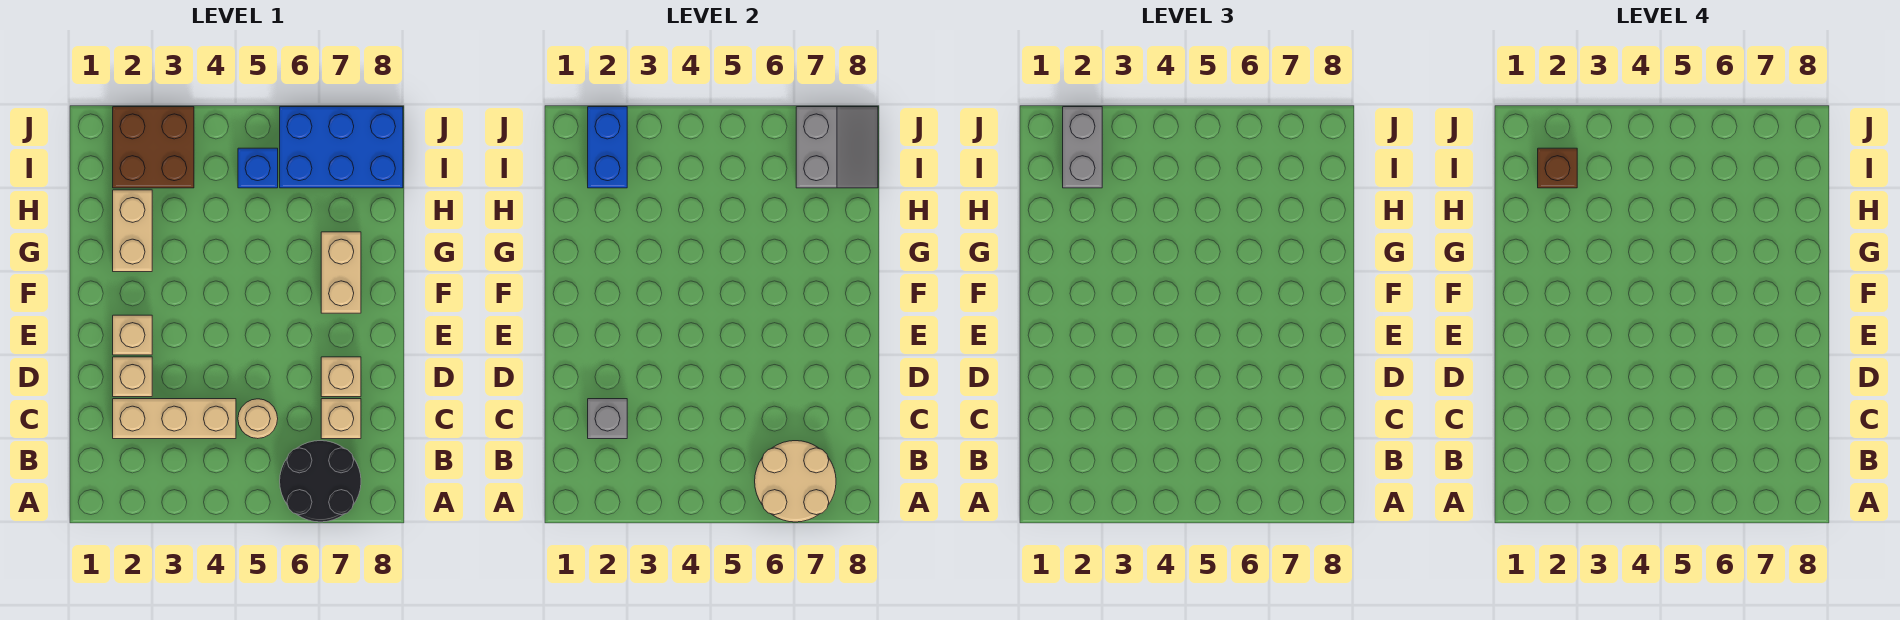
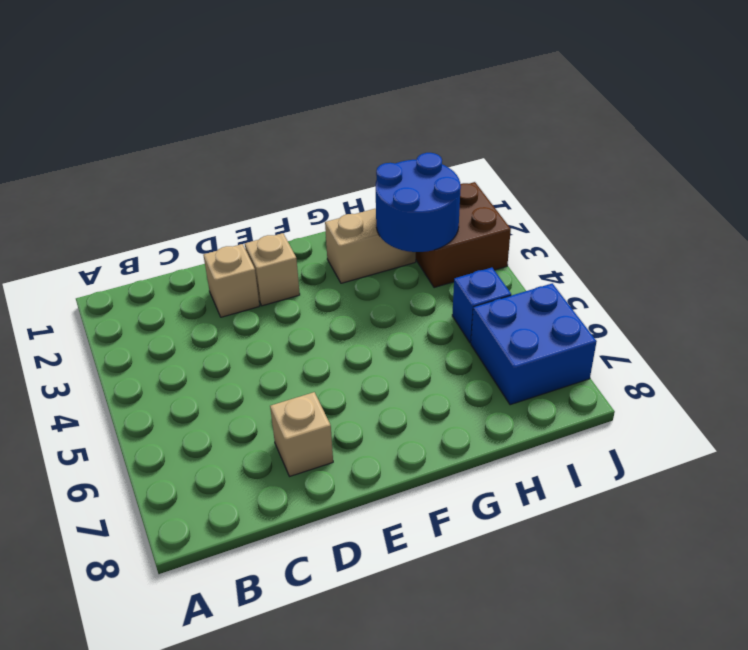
blue 2x2 round brick [376,153,461,252] -> blue 1x2 brick [588,107,627,188]
blue 2x2 brick [471,283,597,405] -> blue 2x3 brick [280,107,403,188]
none -> black 2x2 round brick [280,441,361,522]
none -> tan 1x3 brick [113,399,236,439]
none -> tan 1x1 round brick [238,399,278,439]

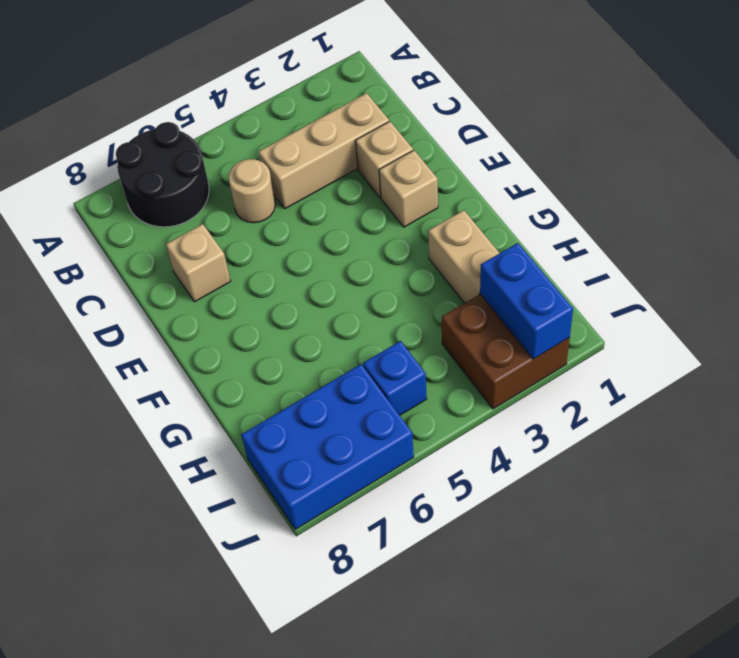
none -> tan 1x1 brick [321,399,361,439]
none -> tan 1x2 brick [321,232,361,313]
none -> tan 2x2 round brick [755,441,836,522]

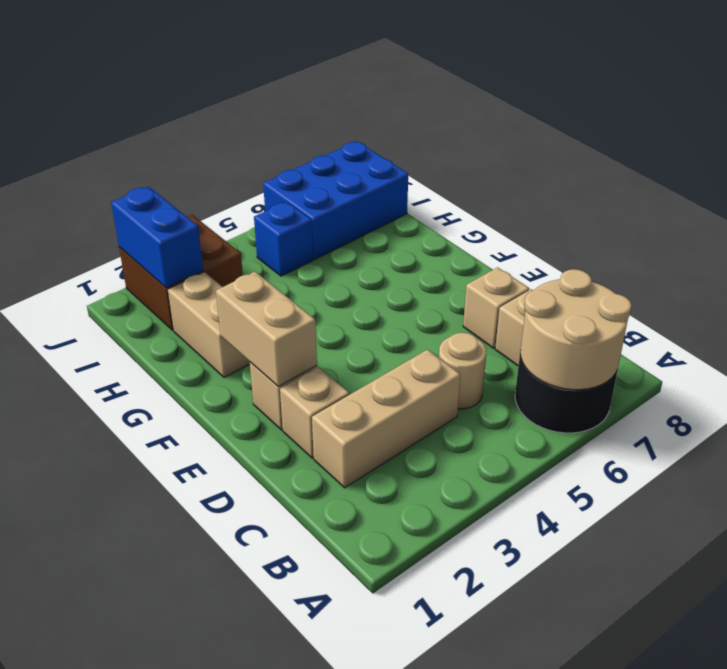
tan 1x2 brick [216,272,317,386] -> tan 1x2 brick moved to [321,232,361,313]
none -> grey 1x1 brick [588,399,627,439]
none -> grey 2x2 slope [796,107,878,188]
none -> grey 1x2 brick [1063,107,1102,188]

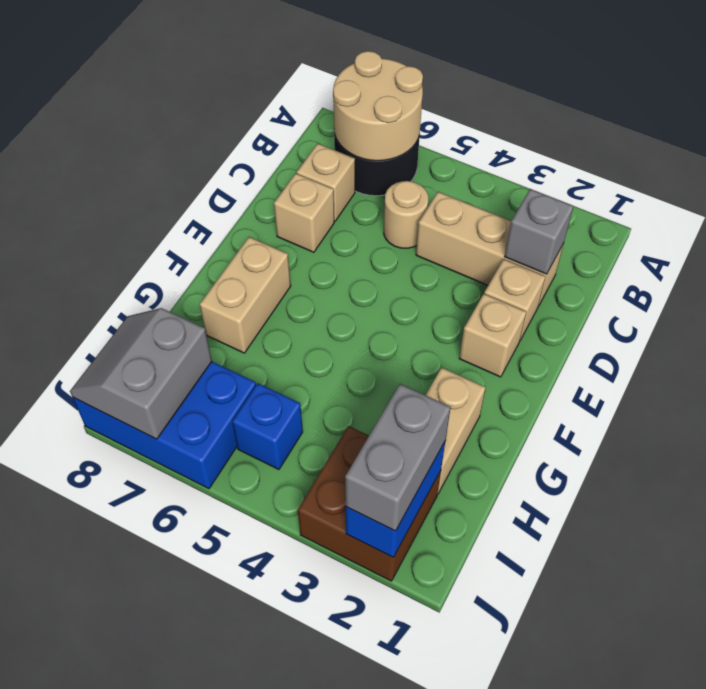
none -> brown 1x1 brick [1538,148,1577,188]

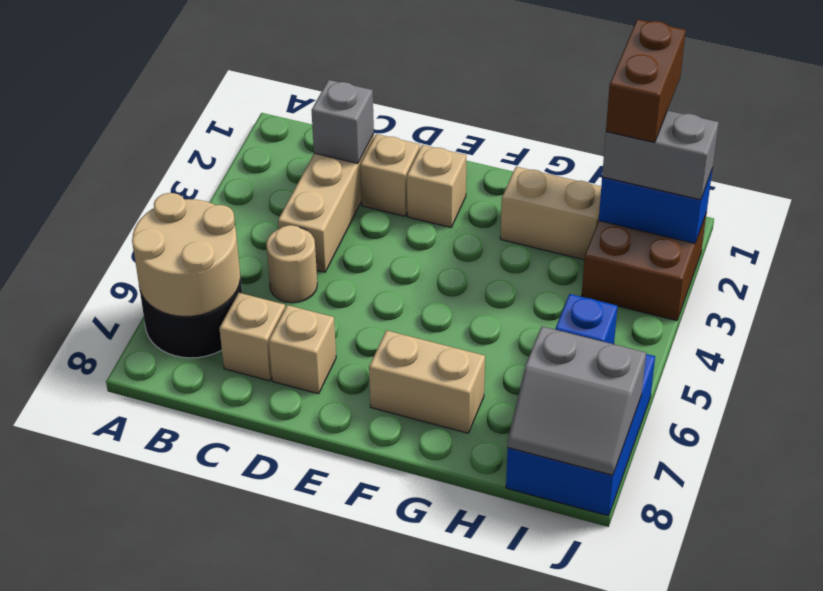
brown 1x2 brick [606,19,686,143] -> brown 1x1 brick [1538,148,1577,188]

